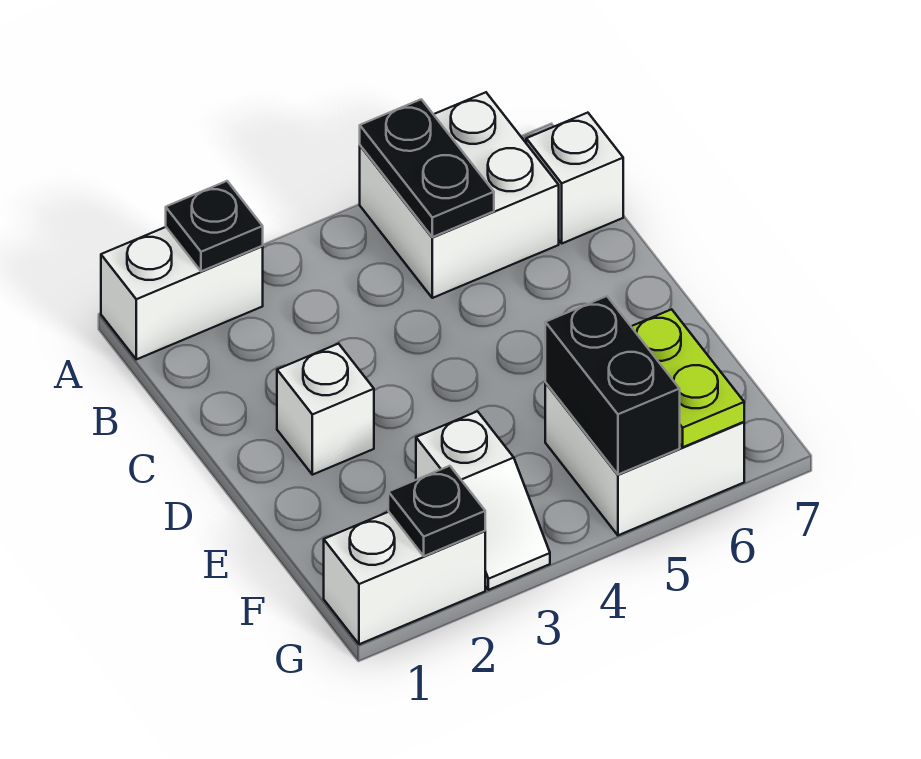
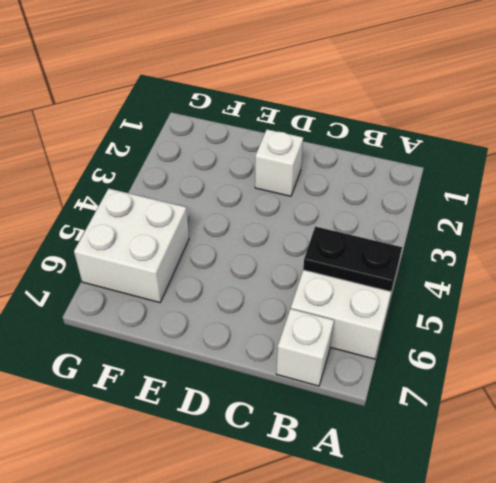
none -> white 1x2 brick [101,227,263,359]
none -> white 1x2 slope [416,411,550,590]
none -> white 1x2 brick [324,512,485,644]

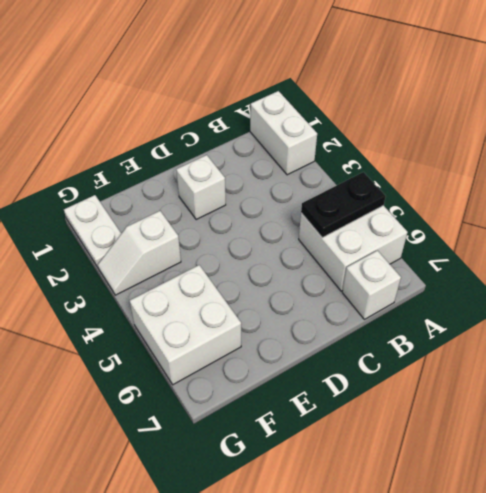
white 1x2 plate [64,195,121,267] -> white 1x2 brick [324,512,485,644]
none -> black 1x1 plate [166,181,263,271]
none -> black 1x2 brick [545,296,680,474]
none -> lime 1x2 plate [631,309,744,447]

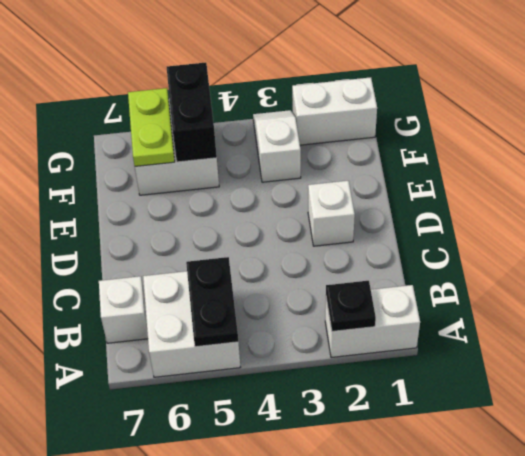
none -> black 1x1 plate [388,466,485,556]

